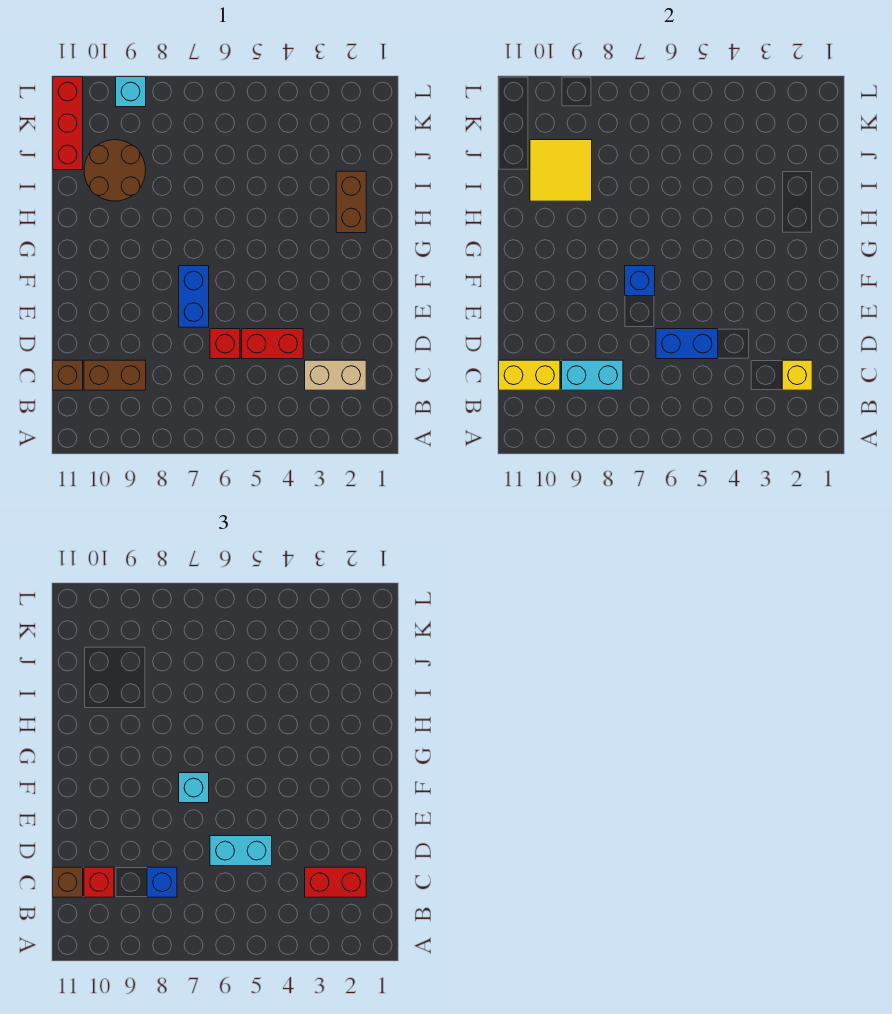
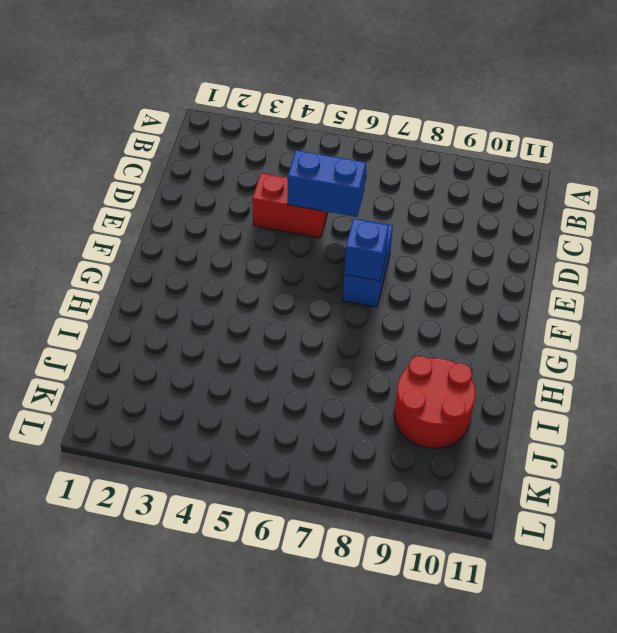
red 2x2 round brick [394,356,476,448] -> brown 2x2 round brick [84,140,146,201]
none -> tan 1x2 brick [305,360,366,390]
none -> brown 1x2 brick [84,360,146,390]
none -> brown 1x1 brick [53,360,83,390]

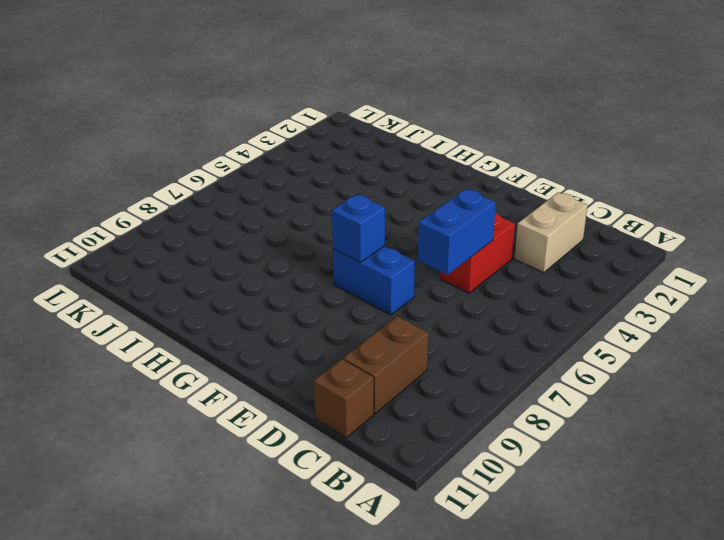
none -> red 1x1 brick [210,329,240,359]
none -> brown 1x2 brick [336,171,366,233]
none -> brown 2x2 round brick [84,140,146,201]

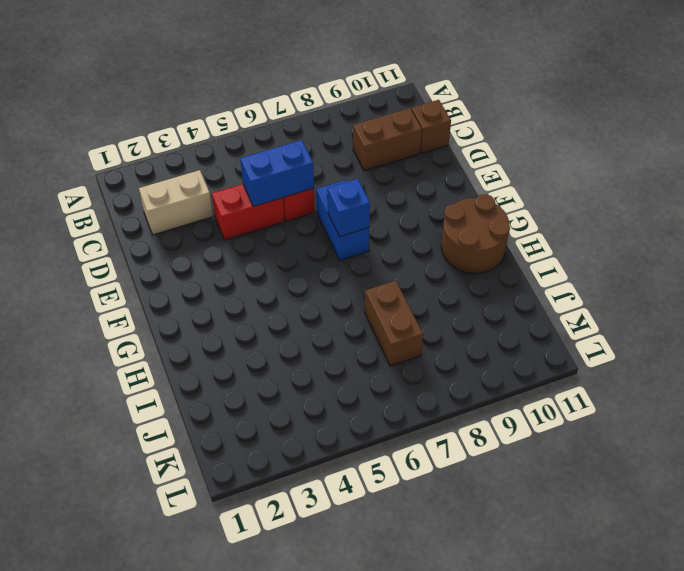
brown 2x2 round brick [441,194,510,273] -> brown 2x2 round brick moved to [84,140,146,201]
brown 1x2 brick [365,281,423,366] -> brown 1x2 brick moved to [336,171,366,233]
none -> red 1x3 brick [53,77,83,170]
none -> cyan 1x1 brick [116,77,146,107]
none -> yellow 1x1 brick [782,360,812,390]

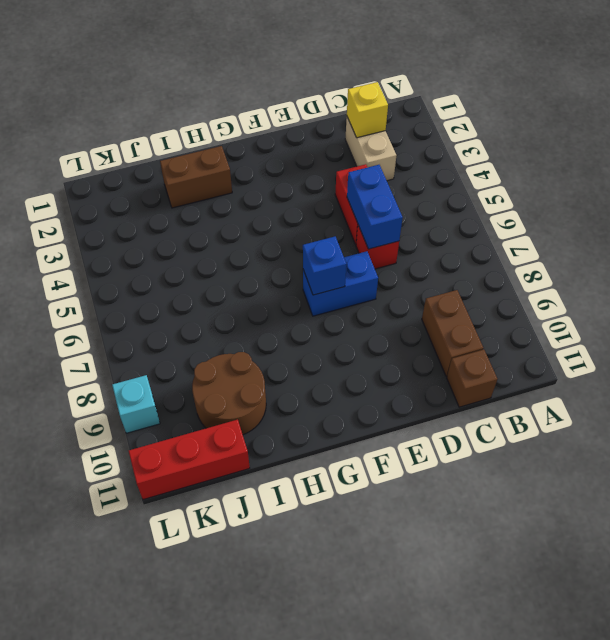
none -> cyan 1x2 brick [562,360,623,390]
none -> yellow 1x2 brick [499,360,560,390]
none -> yellow 2x2 tile [530,140,592,201]

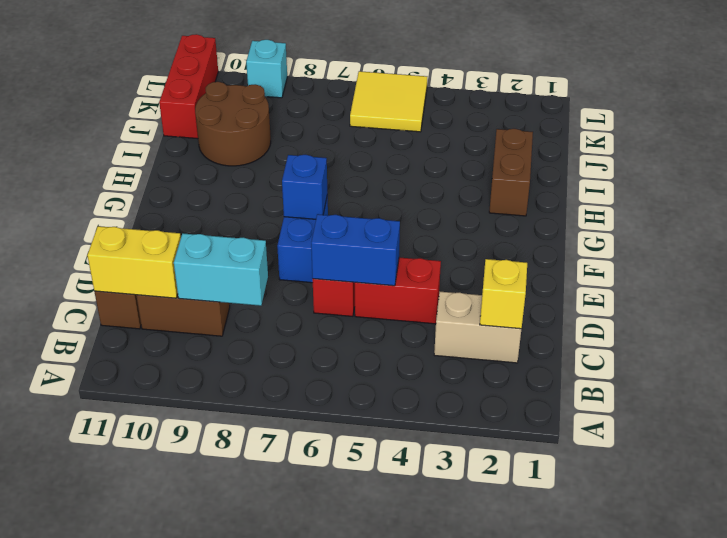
yellow 2x2 tile [350,71,427,132] -> yellow 2x2 tile moved to [530,140,592,201]
none -> red 1x2 brick [305,867,366,897]
none -> blue 1x1 brick [147,867,177,897]
none -> red 1x1 brick [84,867,114,897]

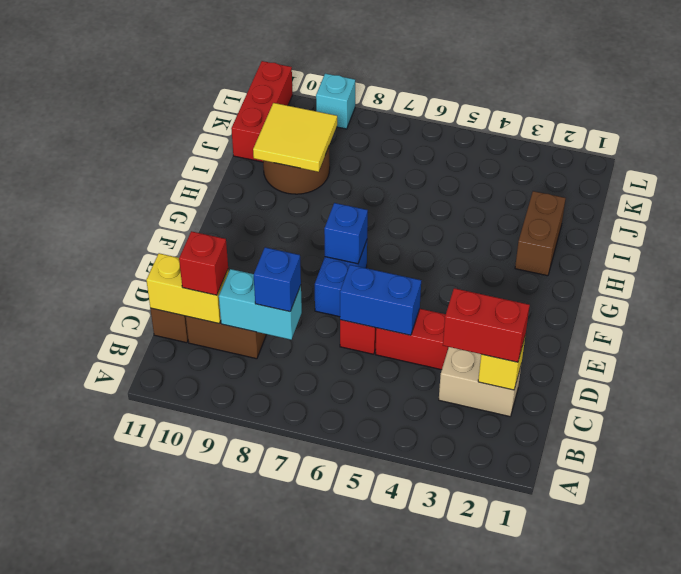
none -> brown 1x1 brick [53,867,83,897]
none -> cyan 1x2 brick [210,836,272,866]
none -> cyan 1x1 brick [179,773,209,803]

